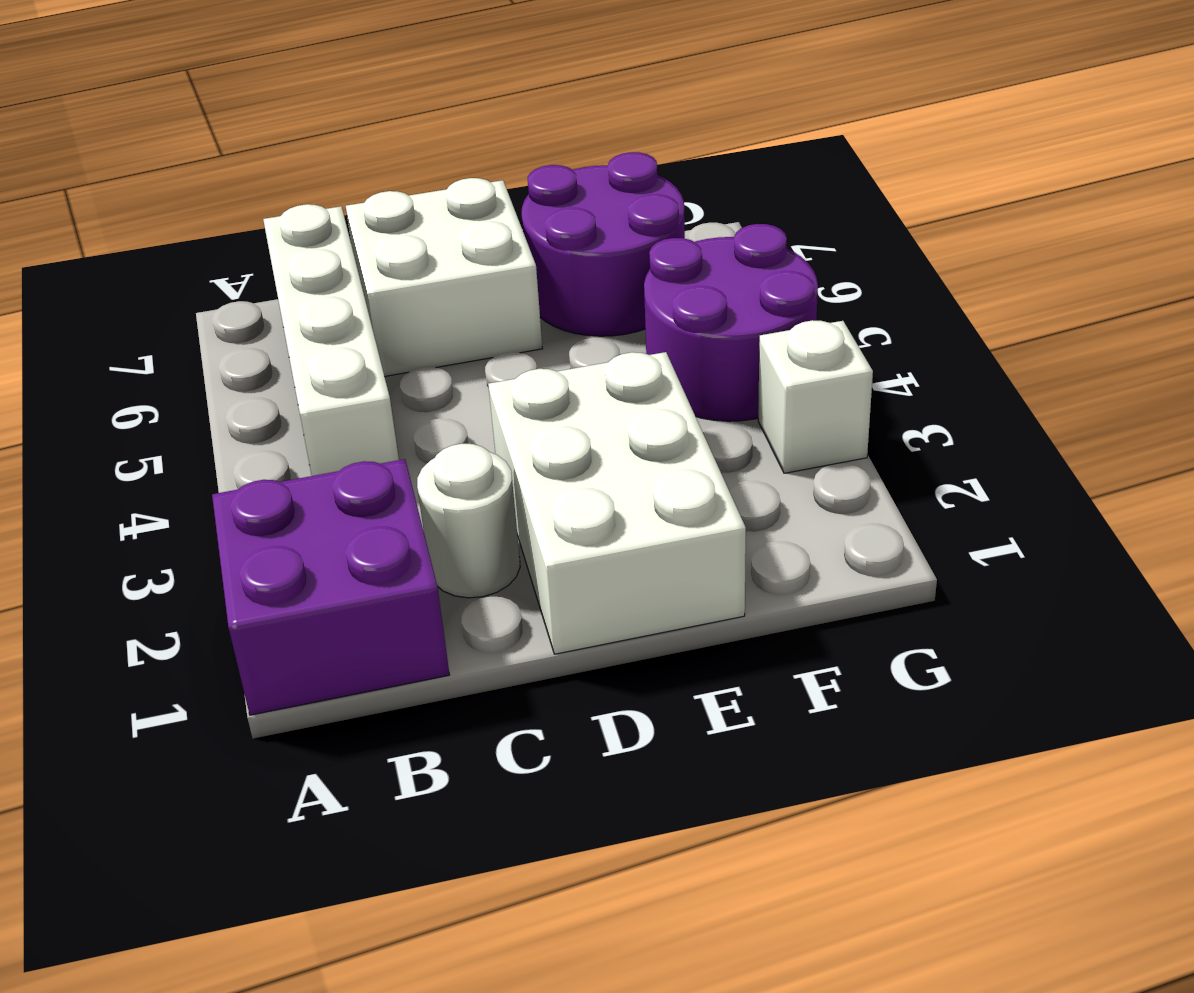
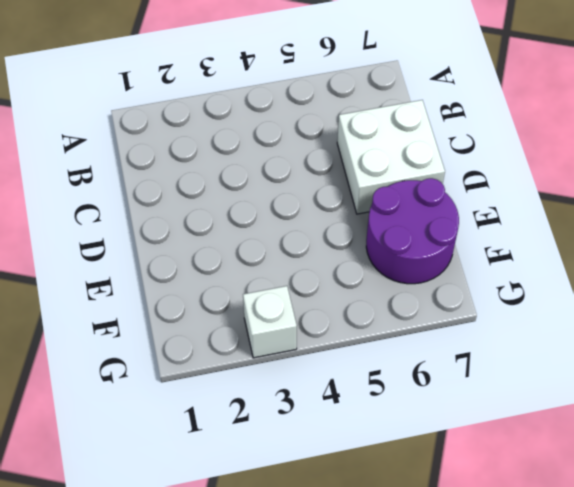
none -> purple 2x2 brick [212,459,449,715]
none -> white 1x4 brick [263,204,399,476]

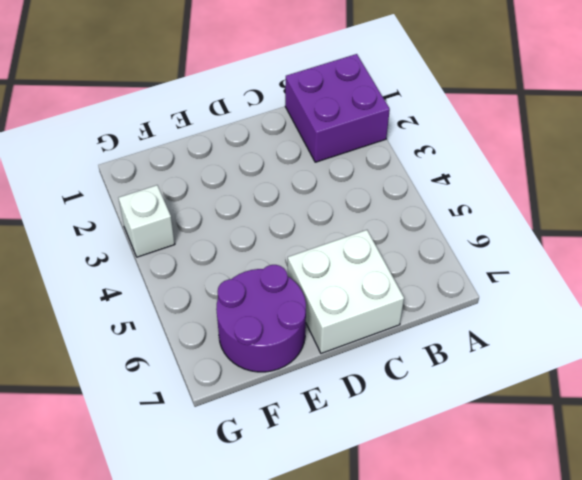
none -> white 1x4 brick [263,204,399,476]
none -> white 1x1 round brick [417,443,520,598]

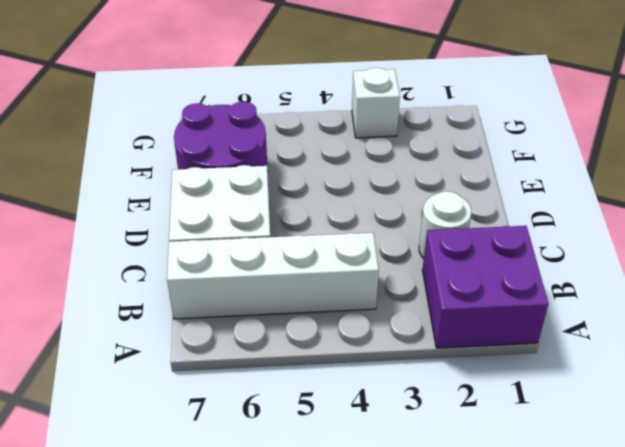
none -> white 2x3 brick [488,352,746,654]
none -> purple 2x2 round brick [644,224,818,421]

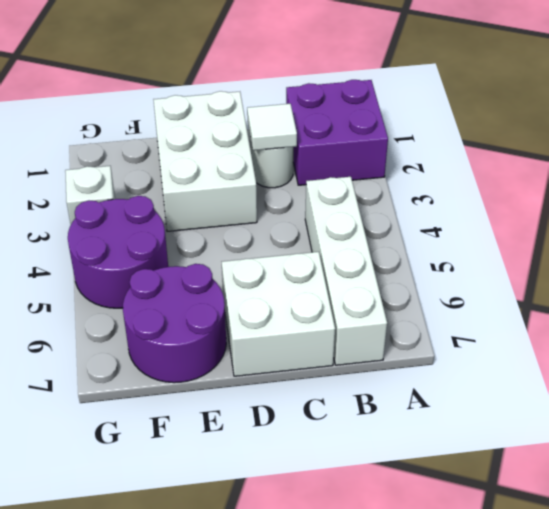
white 1x1 tile [247,104,297,150] -> none

